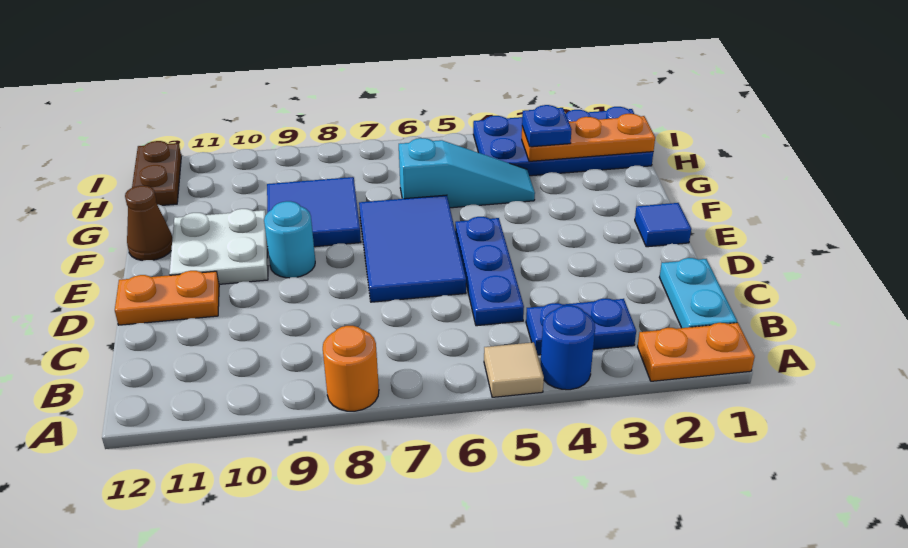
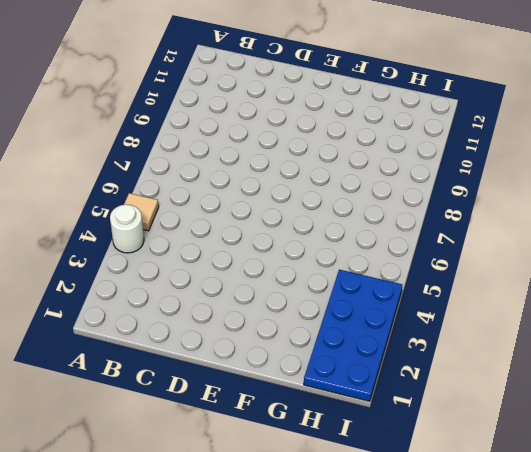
white 1x1 round brick [110,204,144,253] -> blue 1x1 round brick [540,305,595,390]
none -> orange 1x2 plate [638,323,755,381]
none -> orange 1x1 round brick [323,326,379,411]
none -> cyan 1x2 plate [659,258,737,328]

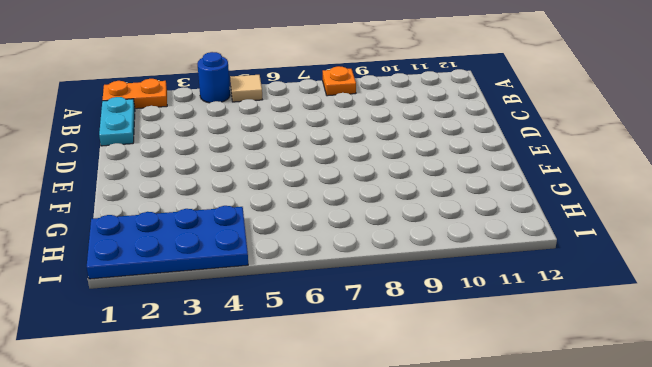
orange 1x1 plate [323,66,356,96] -> orange 1x1 round brick [323,326,379,411]
none -> blue 1x2 plate [526,299,636,355]
none -> blue 1x3 plate [455,217,524,326]
none -> blue 2x3 tile [359,195,466,302]

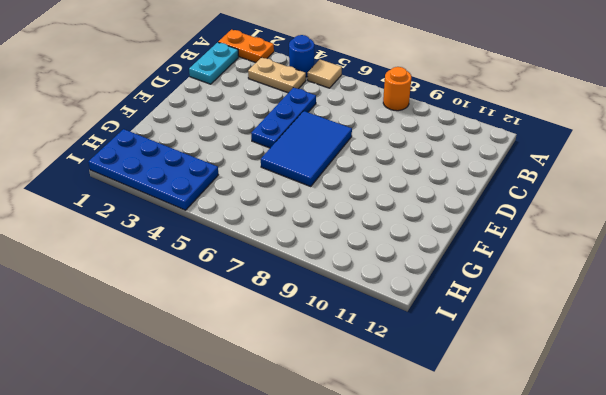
tan 1x2 plate [248,58,306,93] -> blue 1x2 plate [526,299,636,355]
none -> orange 1x2 plate [115,271,219,325]
none -> blue 1x1 tile [635,203,691,247]
none -> cyan 1x1 round brick [264,201,315,278]

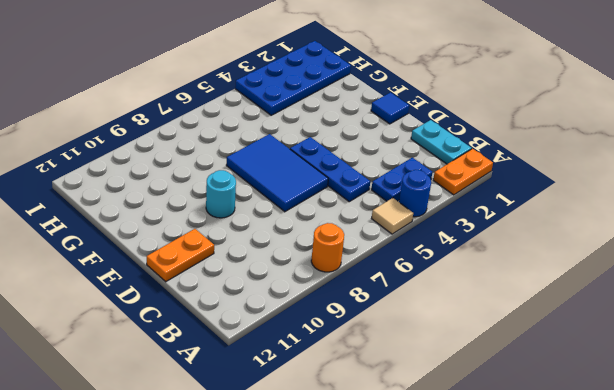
none -> white 2x2 plate [169,209,268,284]
none -> blue 2x2 tile [267,177,361,247]
none -> brown 1x1 cone [125,186,172,261]

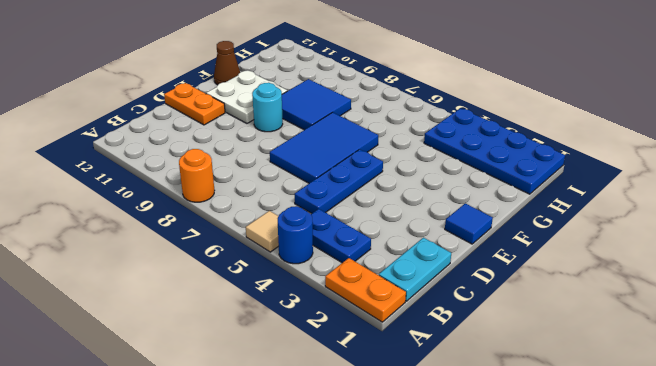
none -> cyan 1x3 slope [399,138,535,208]
none -> brown 1x2 plate [132,141,181,205]
none -> orange 1x3 plate [522,114,655,161]

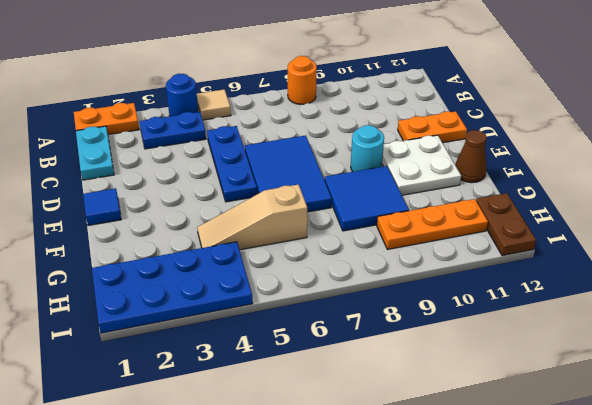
tan 1x3 slope [197,185,307,250] -> cyan 1x3 slope [399,138,535,208]
orange 1x3 plate [377,199,488,250] -> orange 1x3 plate moved to [522,114,655,161]
none -> blue 1x1 plate [522,105,572,147]

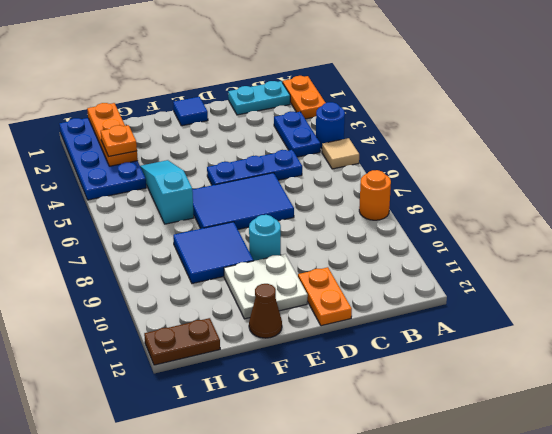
orange 1x1 plate [101,125,137,156] -> blue 1x1 plate [522,105,572,147]

